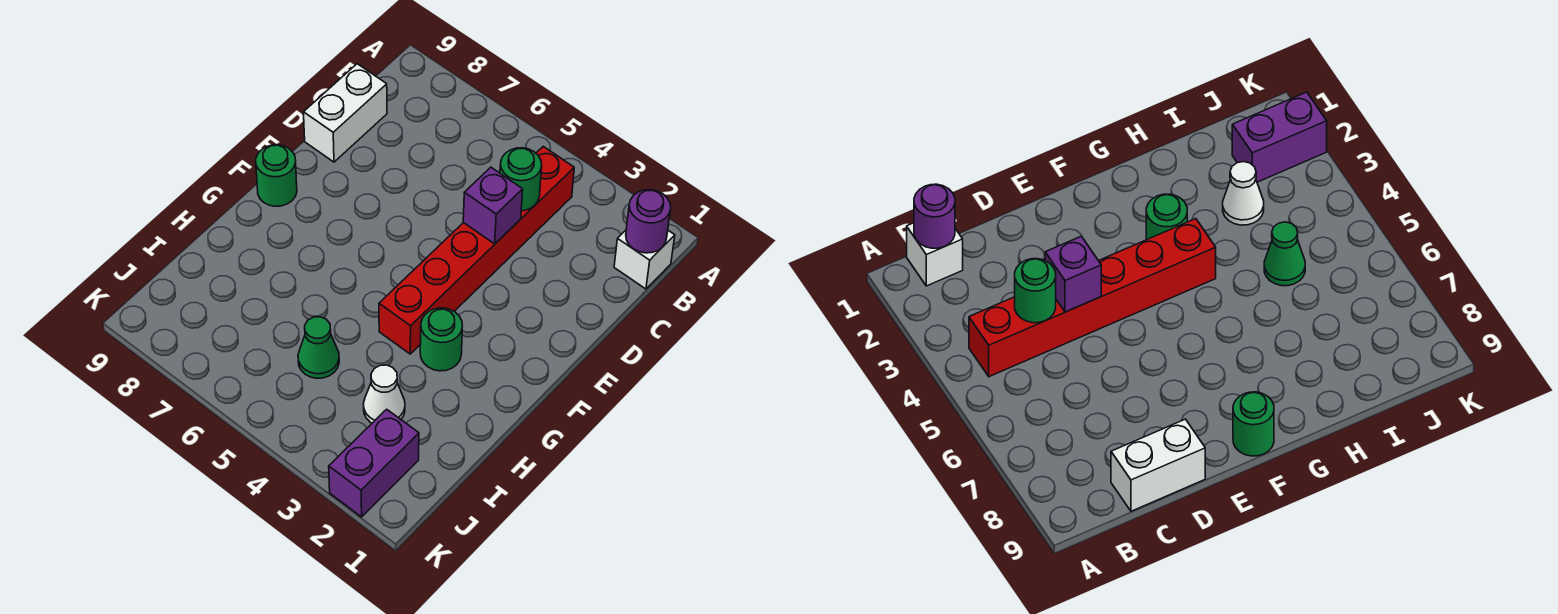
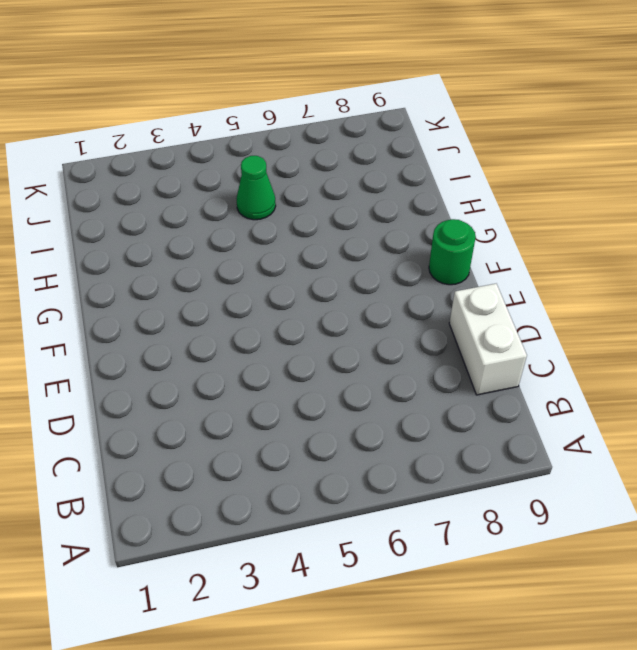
none -> white 1x1 brick [614,230,675,289]
none -> red 1x6 brick [379,147,574,354]

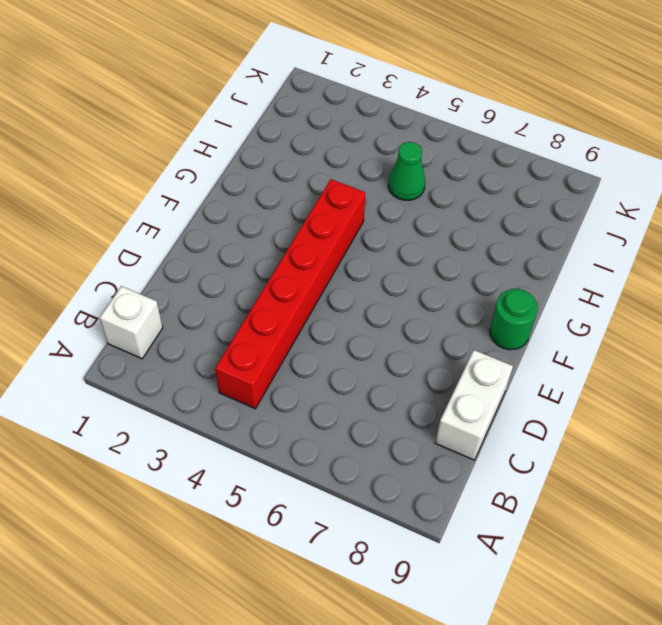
none -> green 1x1 round brick [420,308,462,371]
none -> white 1x1 cone [363,365,405,423]

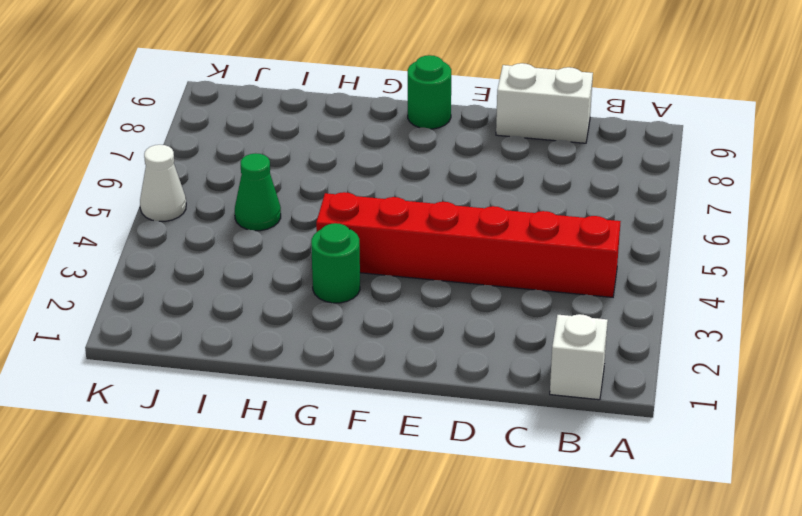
white 1x1 cone [140,145,186,221] -> white 1x1 cone moved to [363,365,405,423]
none -> purple 1x2 brick [329,409,419,517]
none -> purple 1x1 round brick [626,190,671,253]

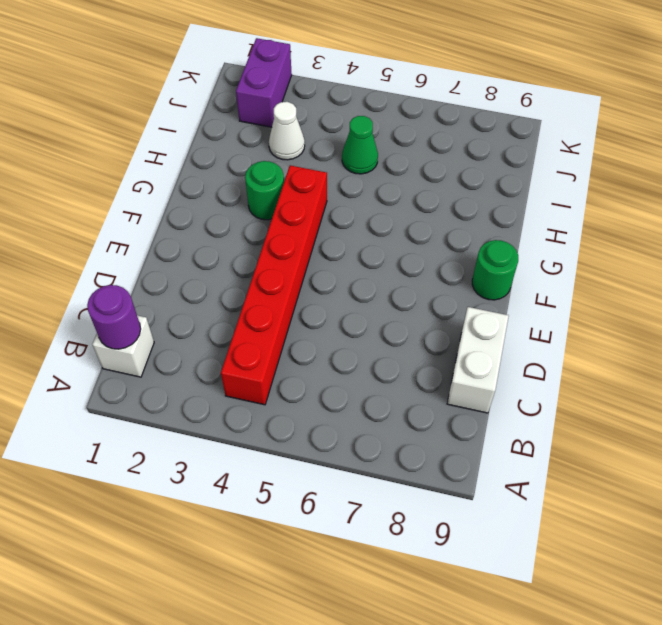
none -> green 1x1 round brick [500,148,542,211]
none -> purple 1x1 brick [463,167,523,244]

